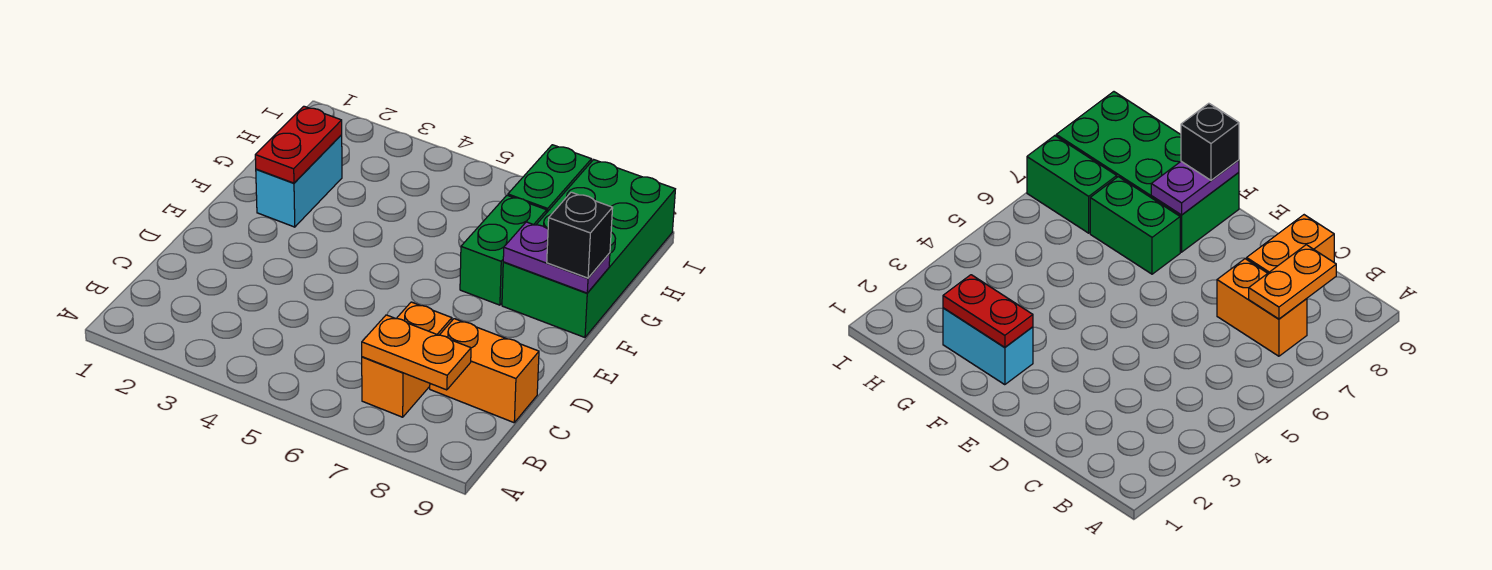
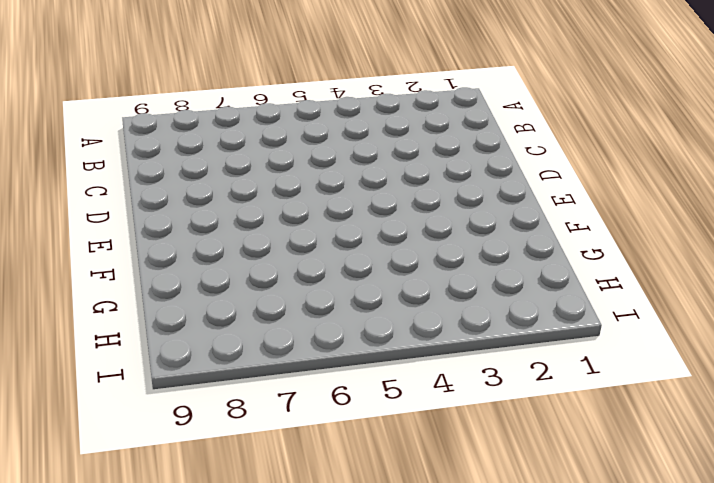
none -> orange 1x2 brick [362,302,452,417]
none -> orange 1x2 brick [430,319,539,423]

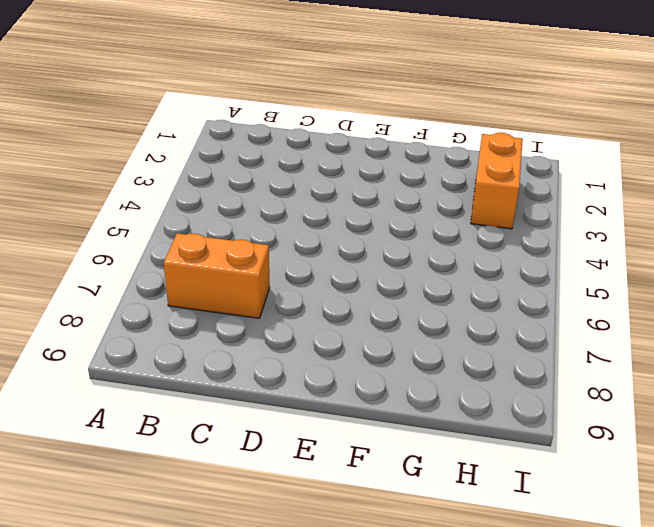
orange 1x2 brick [471,133,523,229] -> orange 1x2 brick moved to [430,319,539,423]
none -> cyan 1x2 brick [256,135,342,227]
none -> green 1x2 brick [460,195,547,305]

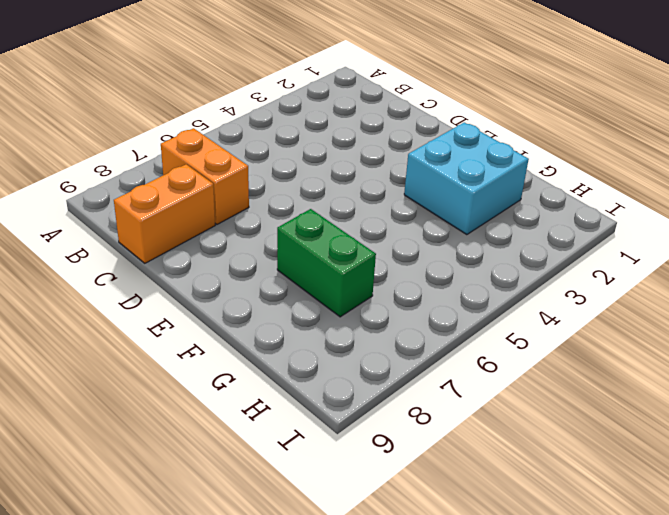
cyan 2x2 brick [404,122,529,235] -> cyan 1x2 brick [256,135,342,227]
none -> green 2x4 brick [502,160,675,337]
none -> green 1x2 brick [508,145,592,212]

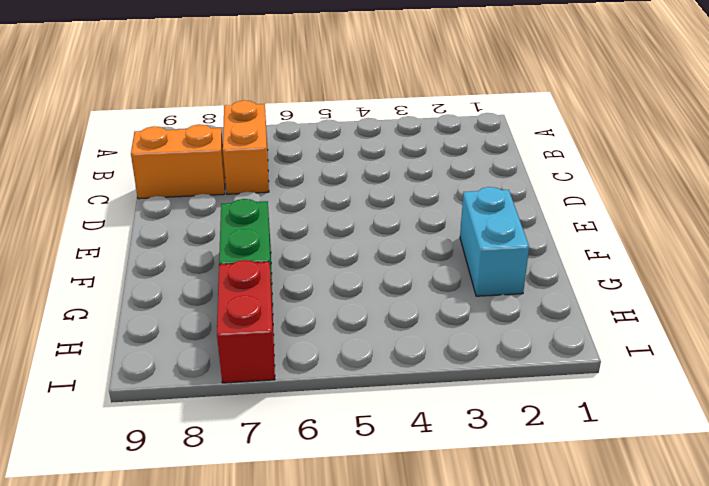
red 1x2 brick [217,260,275,383] -> green 1x2 brick [508,145,592,212]
none -> green 2x4 brick [502,160,675,337]
none -> orange 1x2 plate [362,315,471,390]

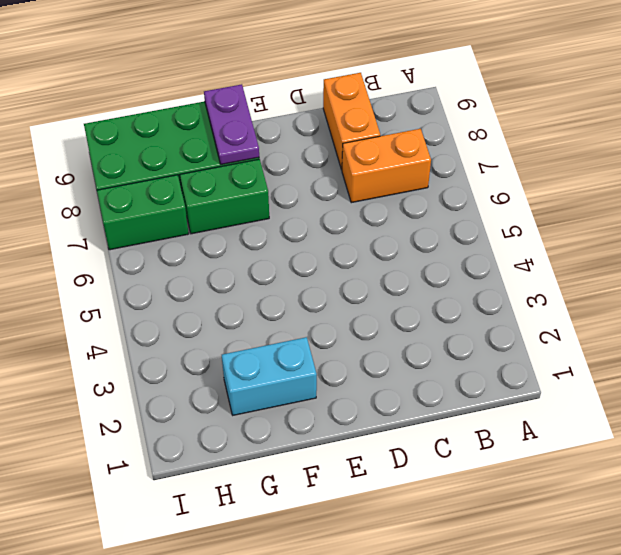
none -> orange 1x2 plate [362,315,471,390]
none -> red 1x2 plate [255,106,342,183]

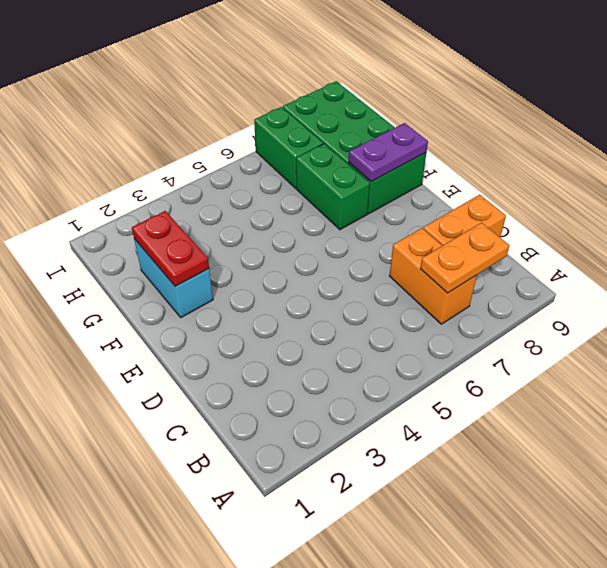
none -> black 1x1 brick [547,192,613,278]

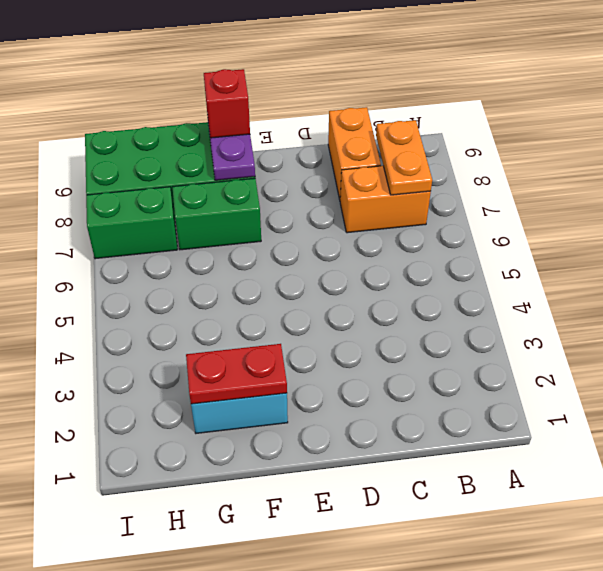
red 1x1 brick [204,69,250,138] -> black 1x1 brick [547,192,613,278]

